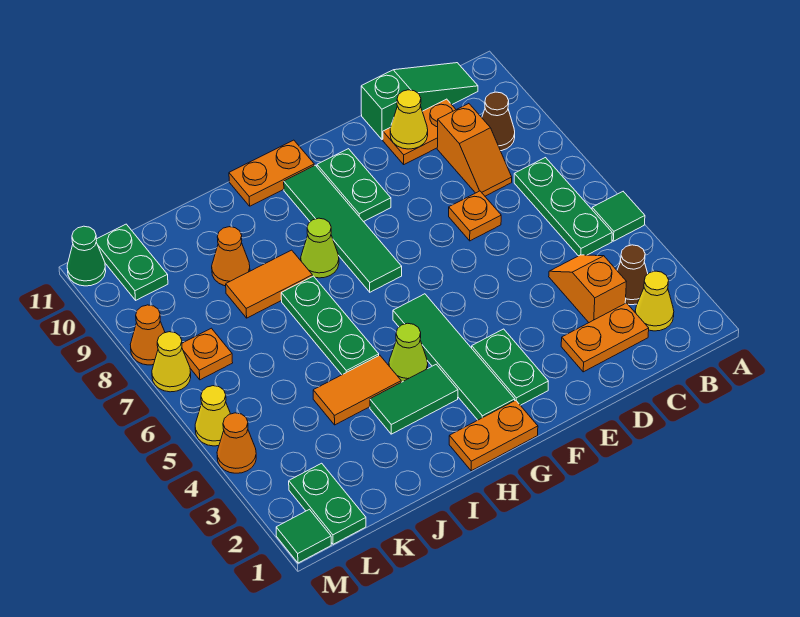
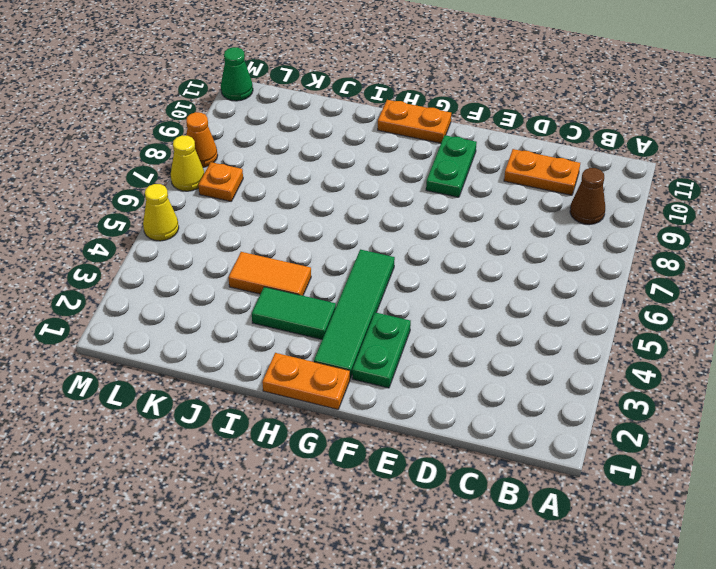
none -> green 1x1 tile [592,192,645,241]
none -> yellow 1x1 cone [635,271,674,331]
none -> brown 1x1 cone [617,245,648,305]
none -> green 1x3 plate [514,158,612,256]

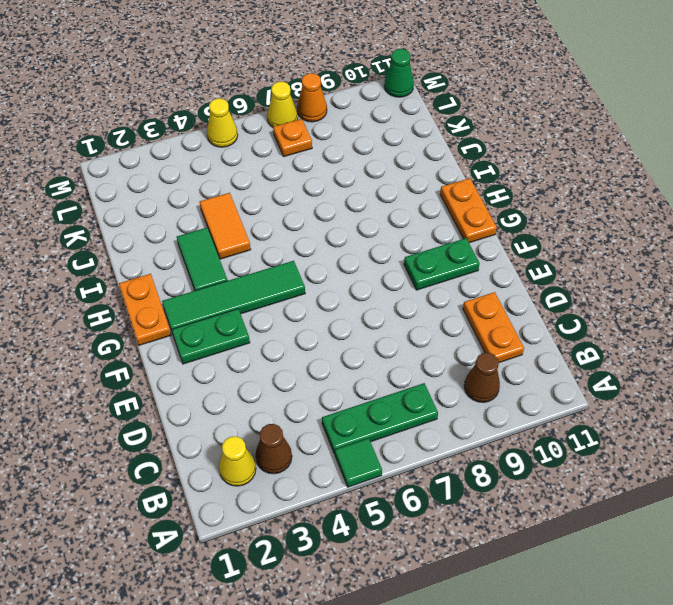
none -> green 1x3 slope [361,63,478,140]
none -> orange 1x2 plate [561,303,649,372]
none -> orange 1x2 slope [549,255,626,322]
none -> orange 1x2 slope [437,104,512,196]

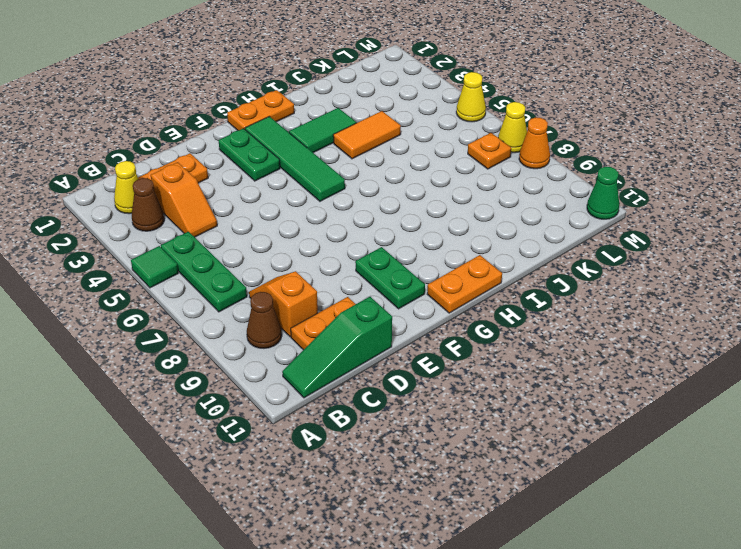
none -> orange 1x1 plate [449,191,501,241]
none -> green 1x4 tile [284,165,402,292]
none -> lime 1x1 cone [389,323,428,382]
none -> lime 1x1 cone [301,218,339,278]

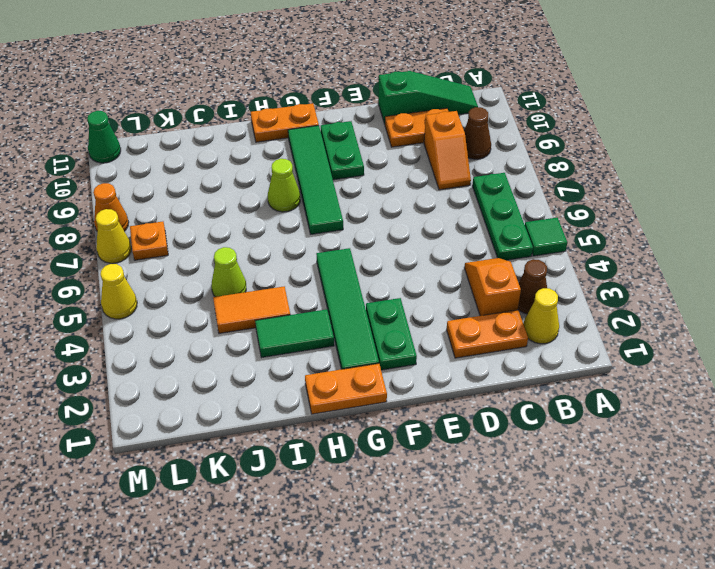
lime 1x1 cone [211,247,246,297] -> lime 1x1 cone moved to [389,323,428,382]
none -> orange 1x1 plate [449,191,501,241]
none -> green 1x3 plate [281,276,379,375]
none -> orange 1x2 tile [226,250,312,318]
none -> orange 1x1 cone [212,227,250,286]

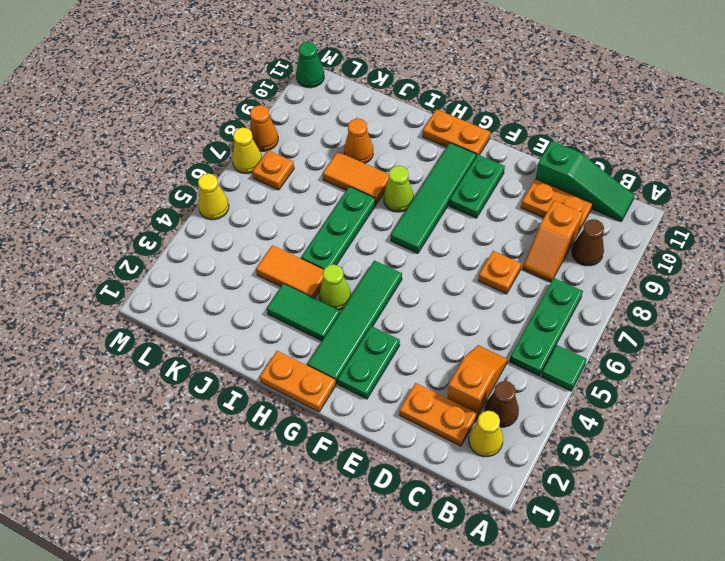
none -> green 1x2 plate [289,463,366,544]
none -> green 1x2 plate [96,224,168,300]
none -> green 1x1 tile [276,509,331,563]
none -> orange 1x1 cone [217,413,256,473]

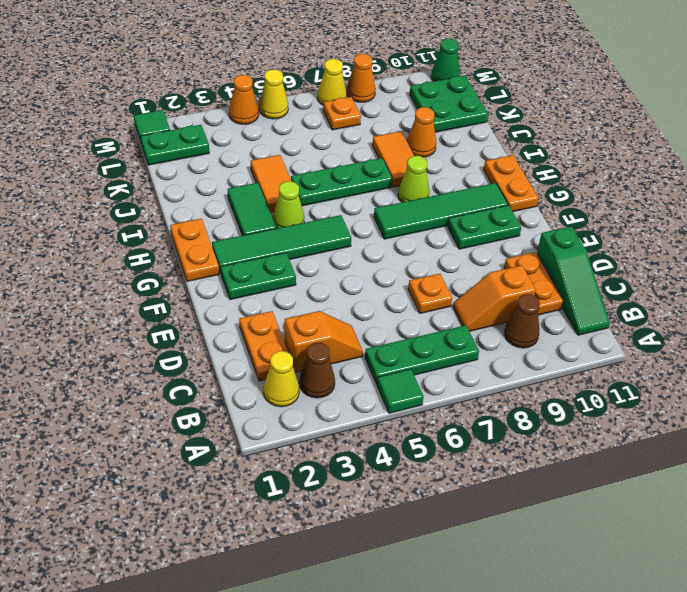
green 2x2 plate [410,76,488,132] -> green 1x2 plate [96,224,168,300]
none -> yellow 1x1 cone [390,90,428,149]

